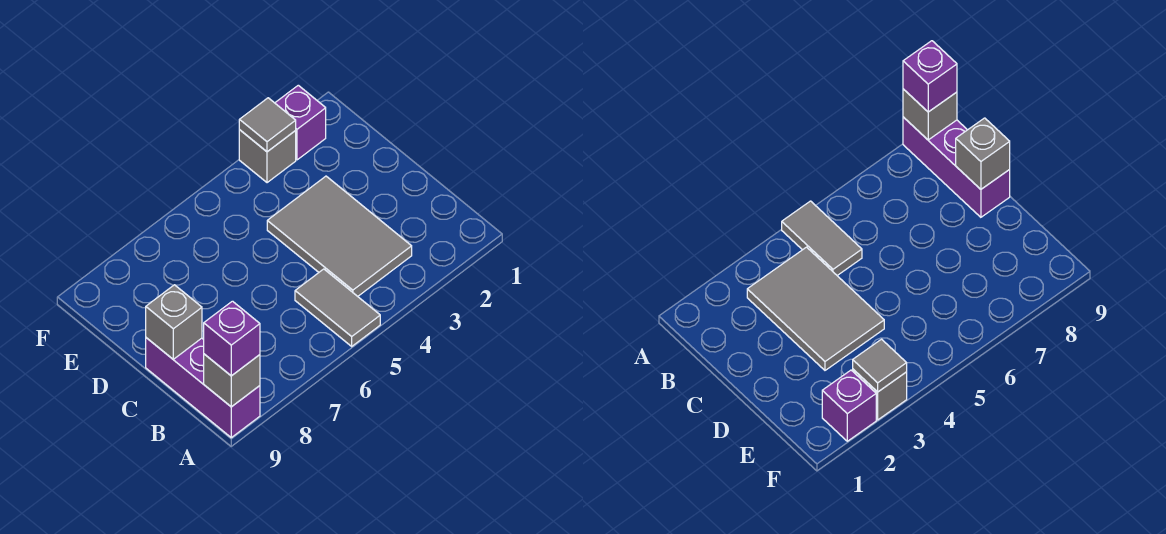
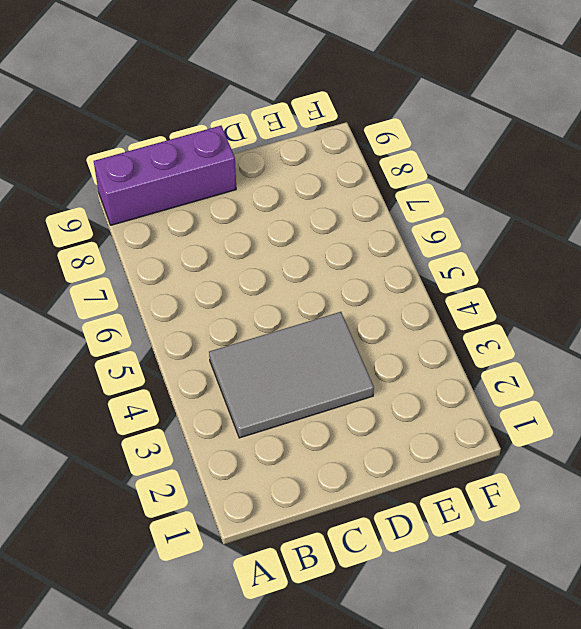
none -> grey 1x2 tile [295,269,380,346]
none -> purple 1x1 brick [275,85,326,160]

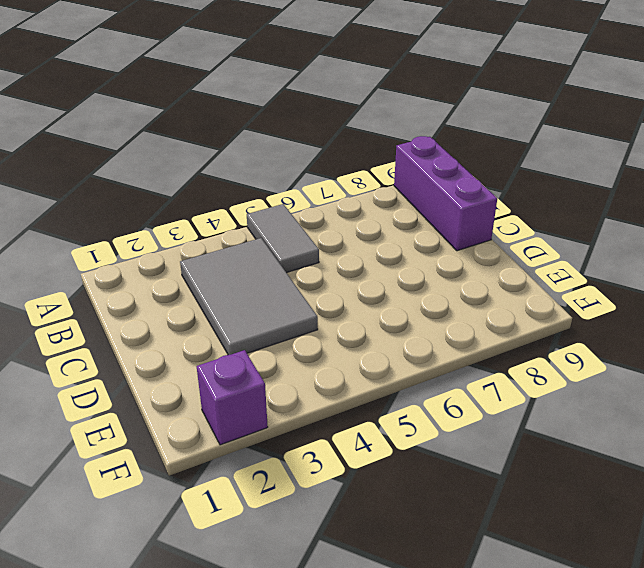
none -> grey 1x1 brick [239,130,296,183]
none -> grey 1x1 brick [204,354,260,407]

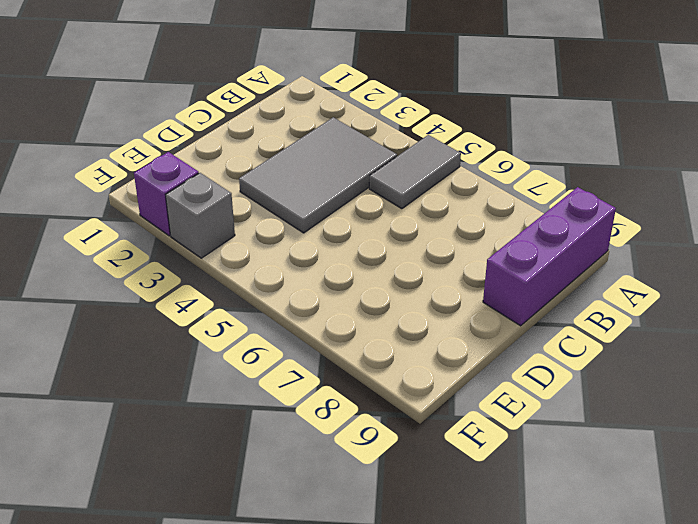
none -> grey 1x1 brick [204,354,260,407]
none -> grey 1x1 brick [146,285,202,359]

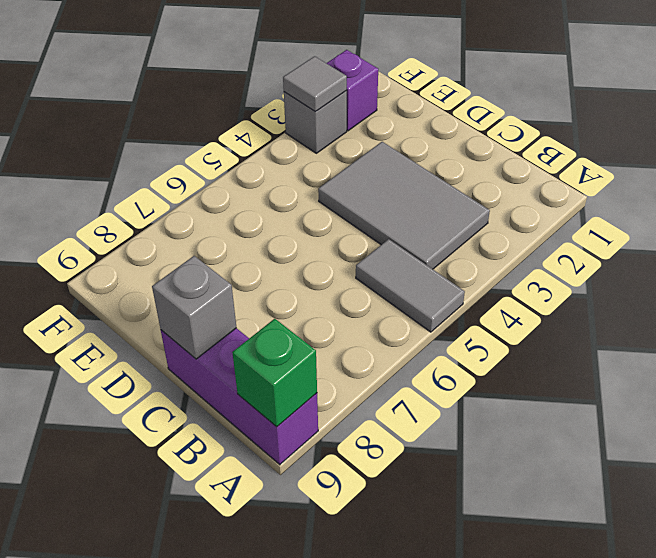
green 1x1 brick [232,319,317,427] -> grey 1x1 brick [204,354,260,407]
none -> purple 1x1 brick [204,301,260,376]

